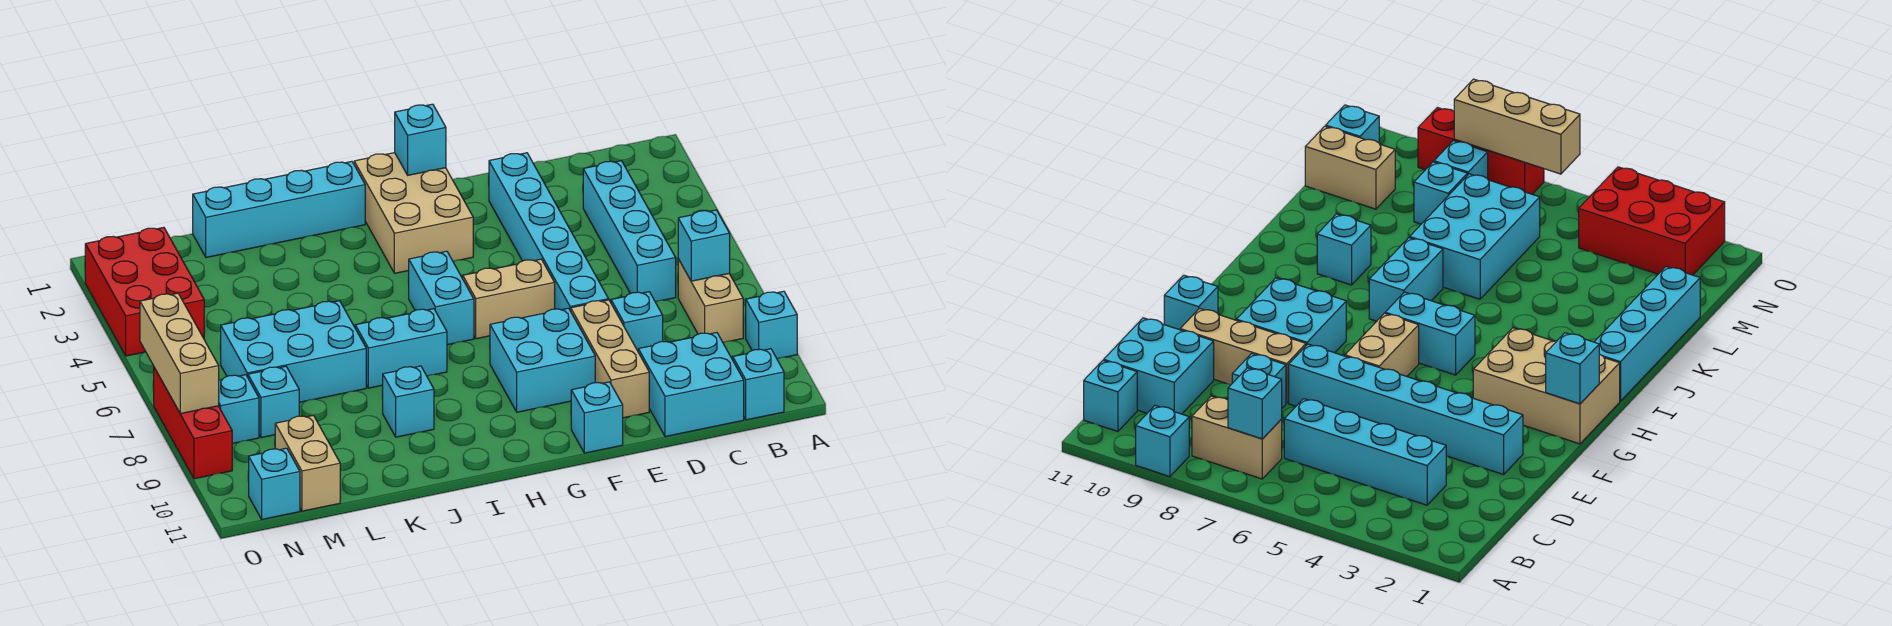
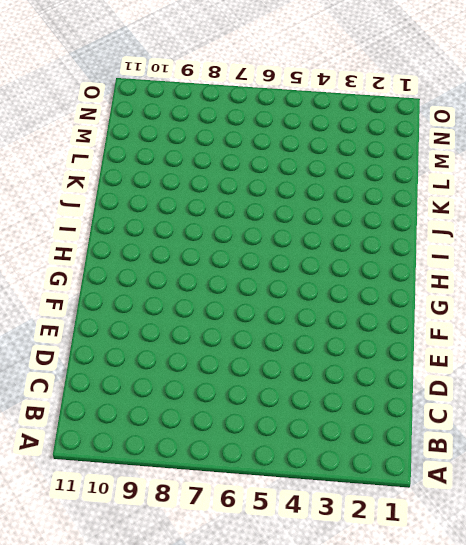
none -> cyan 1x1 brick [745,291,797,359]
none -> tan 1x2 brick [678,259,743,343]
none -> cyan 1x1 brick [733,349,784,420]

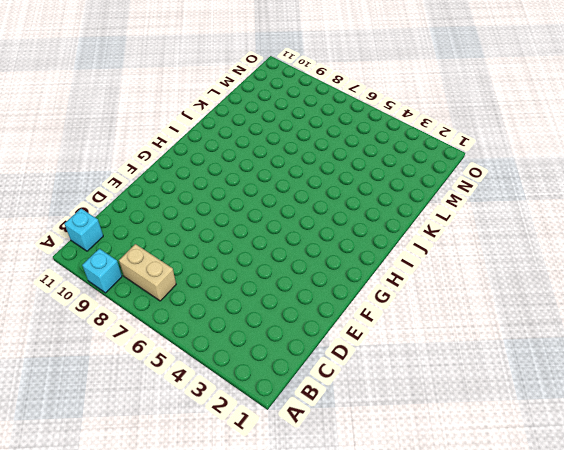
none -> cyan 1x4 brick [583,161,676,302]
none -> cyan 2x2 brick [638,333,744,437]
none -> cyan 1x1 brick [611,292,663,351]

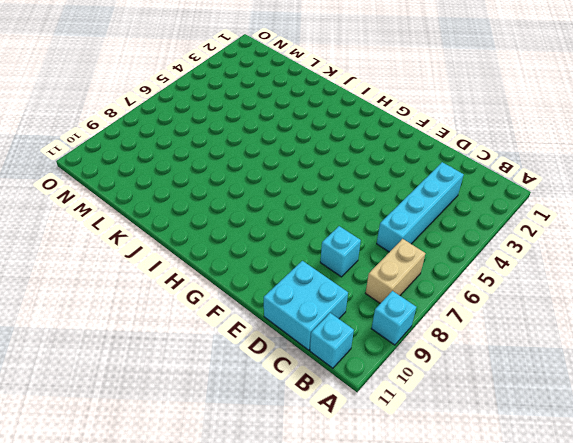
none -> cyan 1x6 brick [489,153,609,311]
none -> tan 1x3 brick [571,300,649,418]
none -> tan 1x2 brick [463,259,555,339]

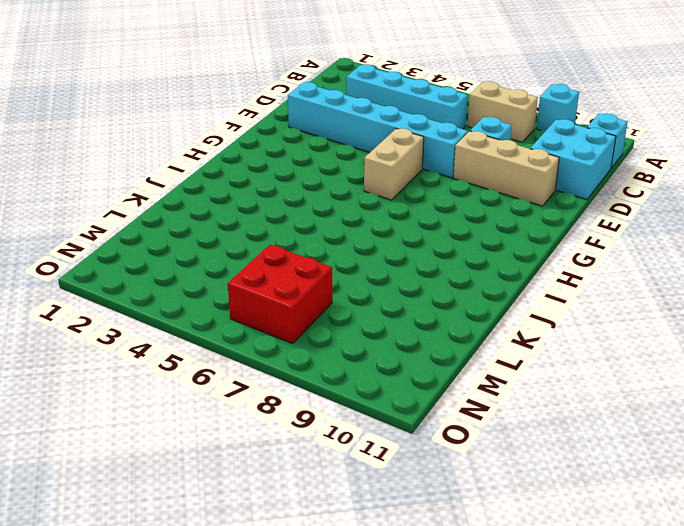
red 2x2 brick [228,245,332,344] -> cyan 2x3 brick [221,301,366,402]
none -> cyan 2x2 brick [490,308,595,412]
none -> cyan 1x1 brick [571,382,623,453]
none -> tan 2x3 brick [354,153,473,273]

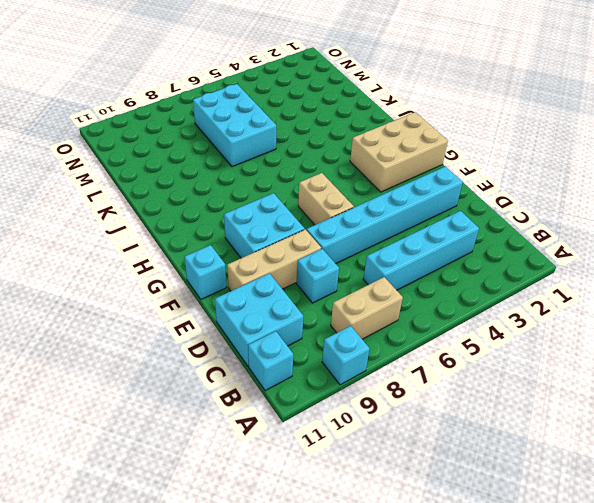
none -> cyan 1x2 brick [409,251,474,345]
none -> cyan 1x4 brick [193,161,365,257]
none -> cyan 1x2 brick [355,309,447,388]

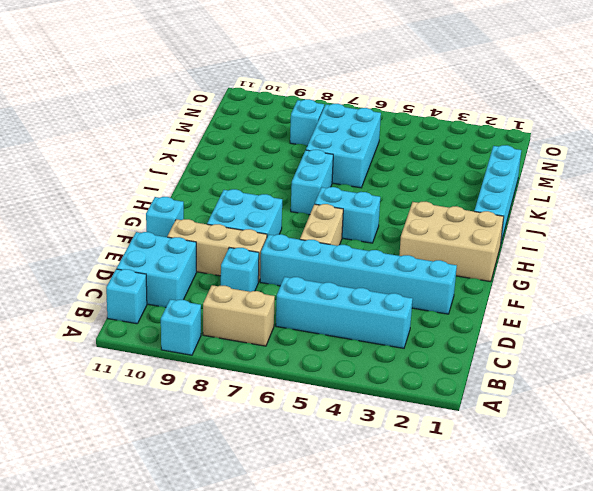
none -> cyan 1x1 brick [382,366,434,437]
none -> tan 1x2 brick [275,415,340,511]
none -> red 2x3 brick [85,227,204,356]

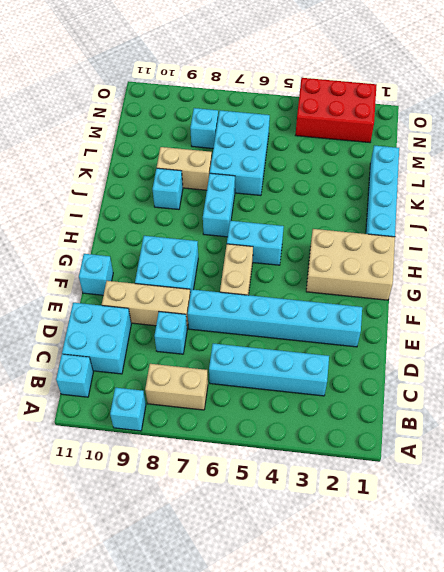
tan 1x2 brick [157,147,212,190] -> tan 1x2 brick moved to [275,415,340,511]
none -> cyan 1x1 brick [219,375,259,444]
none -> cyan 1x1 brick [249,448,300,519]
none -> red 1x3 brick [154,368,232,479]

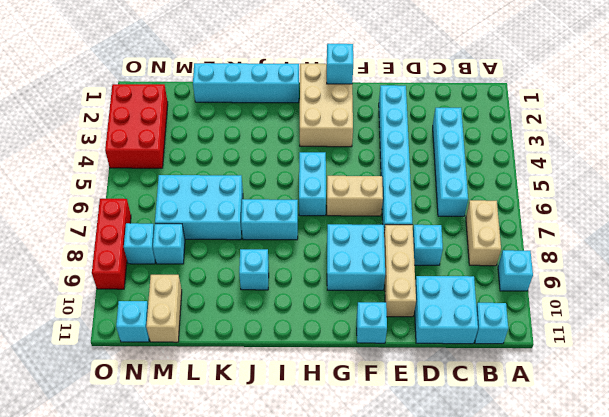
none -> cyan 1x1 brick [678,210,730,281]
none -> tan 1x3 brick [140,293,219,414]

